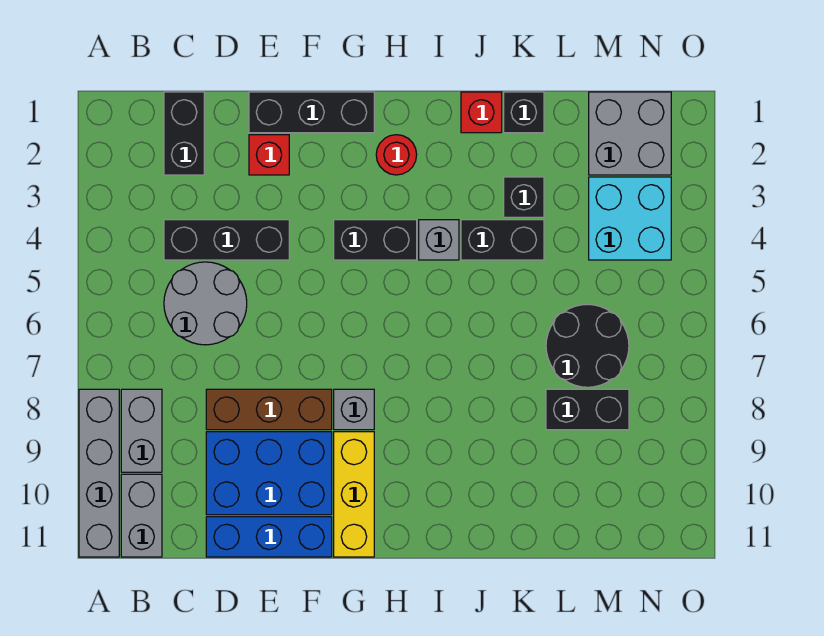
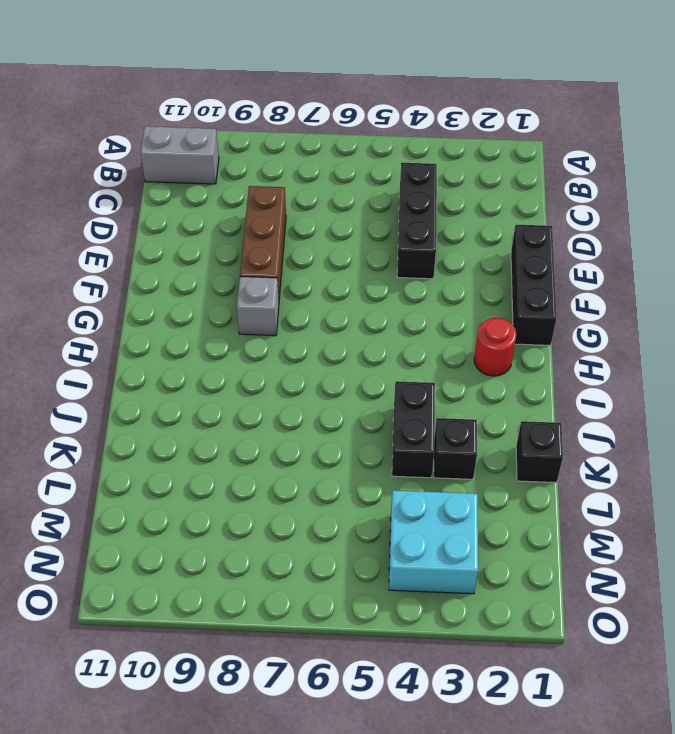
none -> grey 1x4 brick [79,389,119,557]
none -> grey 1x2 brick [121,389,162,472]
none -> black 1x2 brick [164,92,204,175]

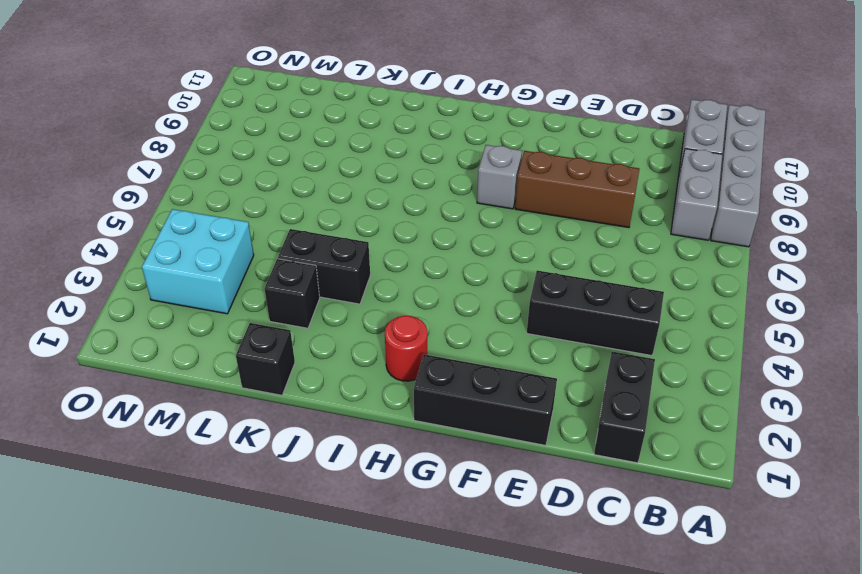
none -> grey 2x2 round brick [164,262,247,345]
none -> blue 2x3 brick [206,432,332,515]
none -> blue 1x3 brick [206,517,332,557]

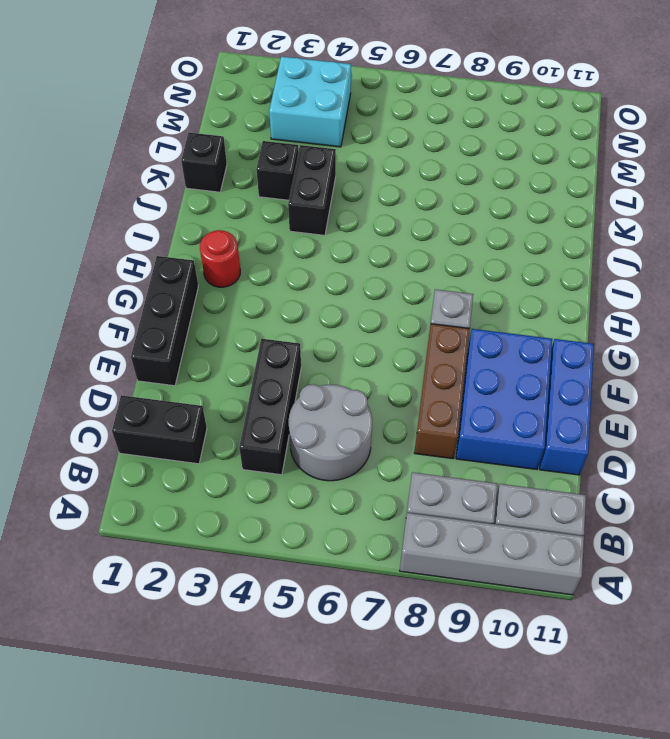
none -> red 1x1 brick [249,135,289,175]
none -> black 1x2 brick [334,220,417,260]
none -> yellow 1x3 brick [334,432,374,557]

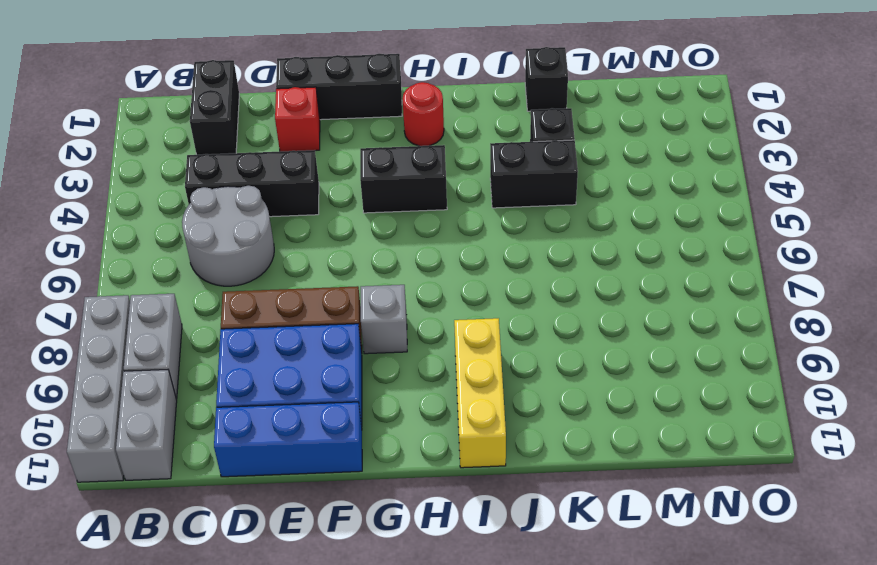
yellow 1x3 brick [454,318,506,468] -> yellow 1x3 brick moved to [334,432,374,557]
none -> grey 1x1 brick [419,220,459,260]
none -> red 1x1 brick [461,92,502,133]
none -> black 2x2 round brick [546,304,629,387]

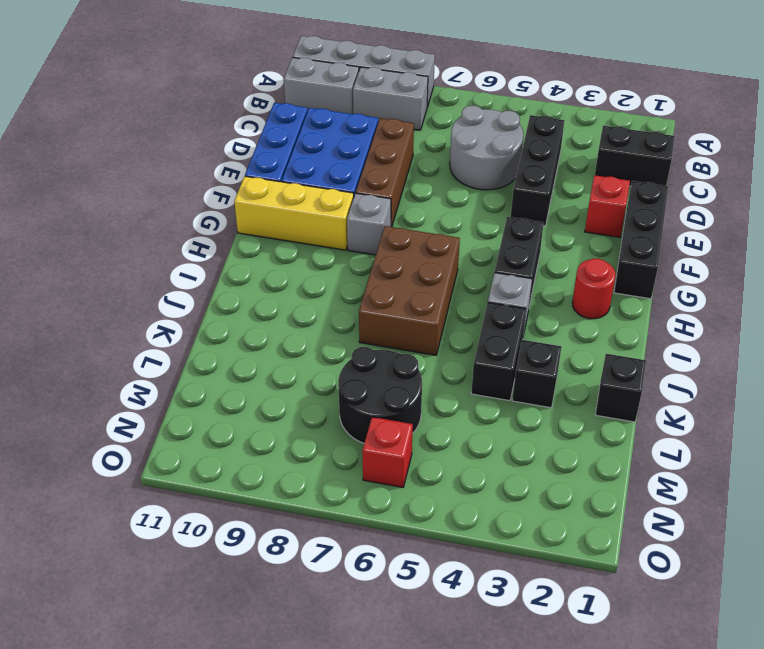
brown 2x3 brick [359,226,460,355] -> none
red 1x1 brick [362,417,413,487] -> red 1x1 brick moved to [461,92,502,133]
none -> black 1x2 brick [546,389,629,430]
none -> grey 2x2 brick [589,92,671,175]
none -> cyan 2x2 brick [589,177,671,260]

